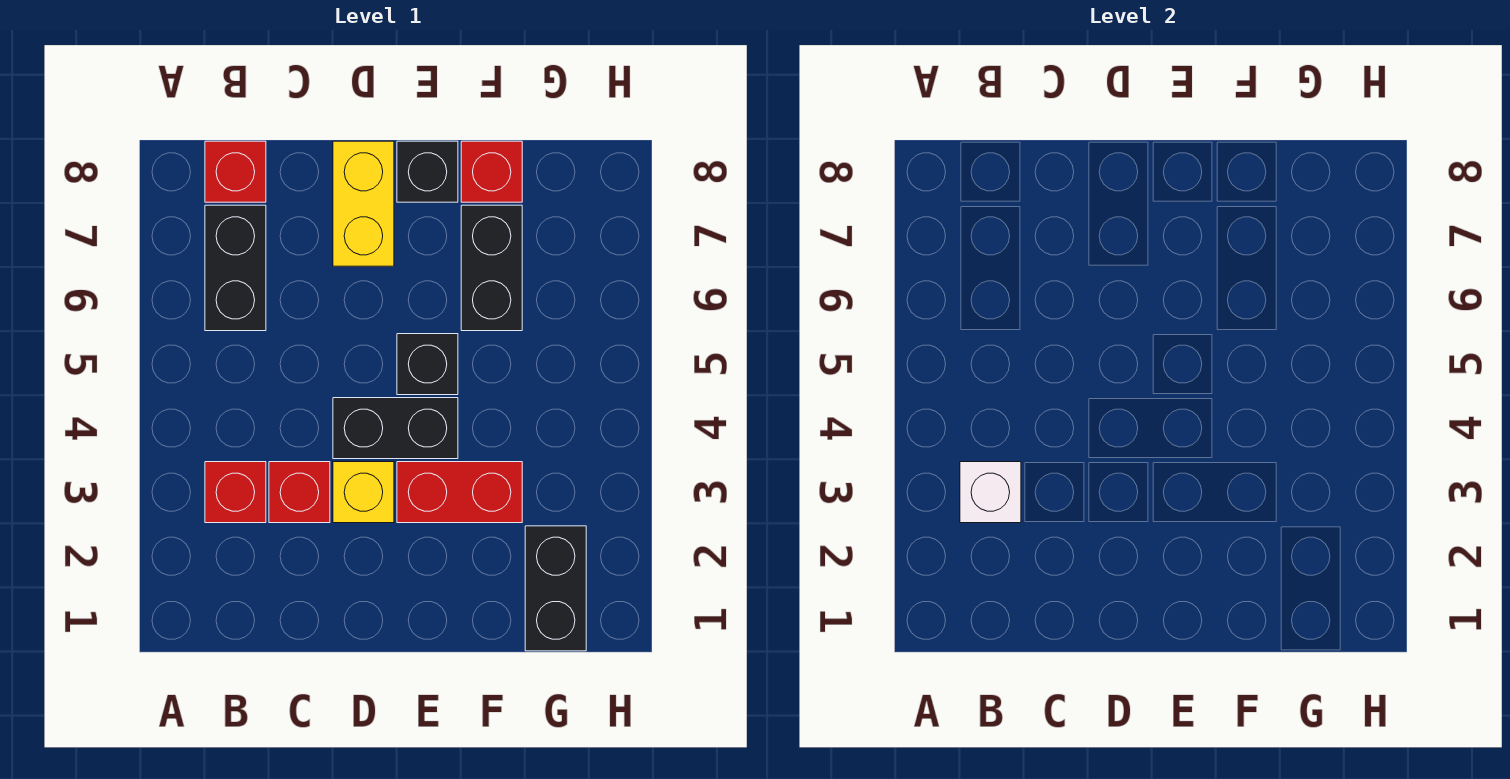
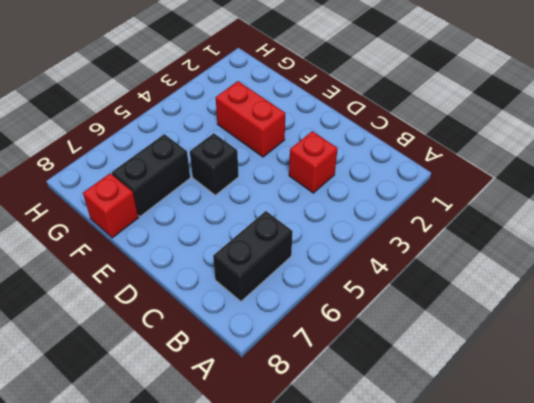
none -> red 1x1 brick [205,462,266,523]
none -> red 1x1 brick [205,141,266,202]
none -> yellow 1x1 brick [333,462,394,523]

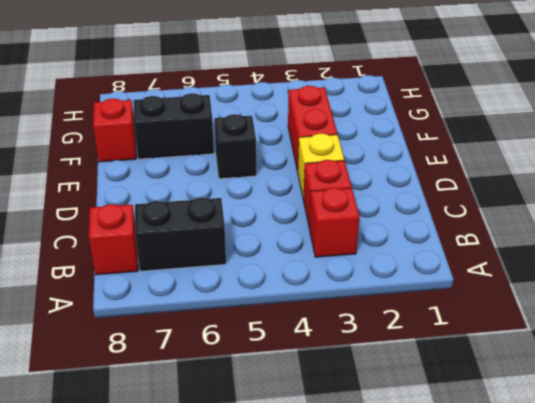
none -> black 1x2 brick [333,398,458,459]
none -> yellow 1x2 brick [333,141,394,266]
none -> black 1x1 brick [397,141,458,202]

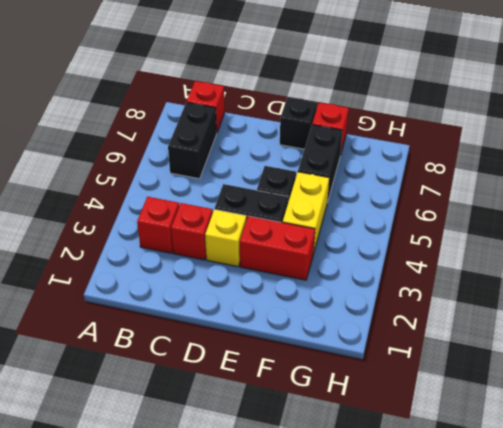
yellow 1x2 brick [283,172,329,251] -> yellow 1x2 brick moved to [333,141,394,266]
none -> black 1x2 brick [525,526,586,651]
none -> white 1x1 brick [960,462,1021,523]

